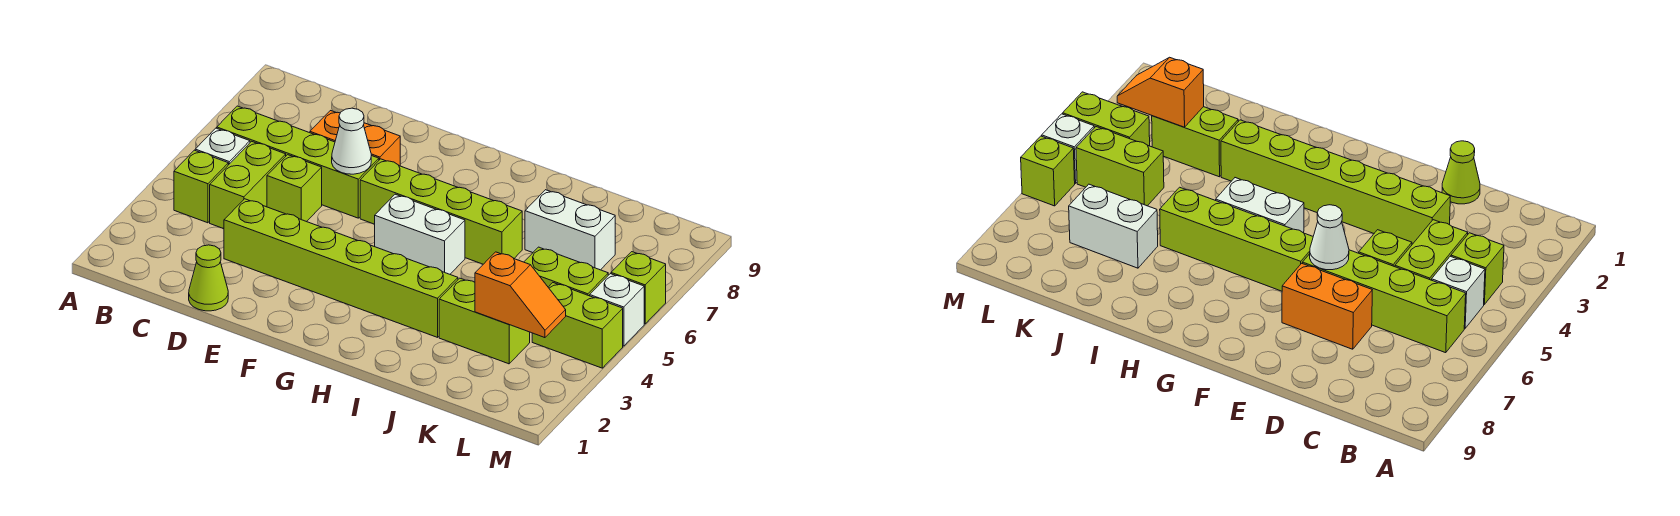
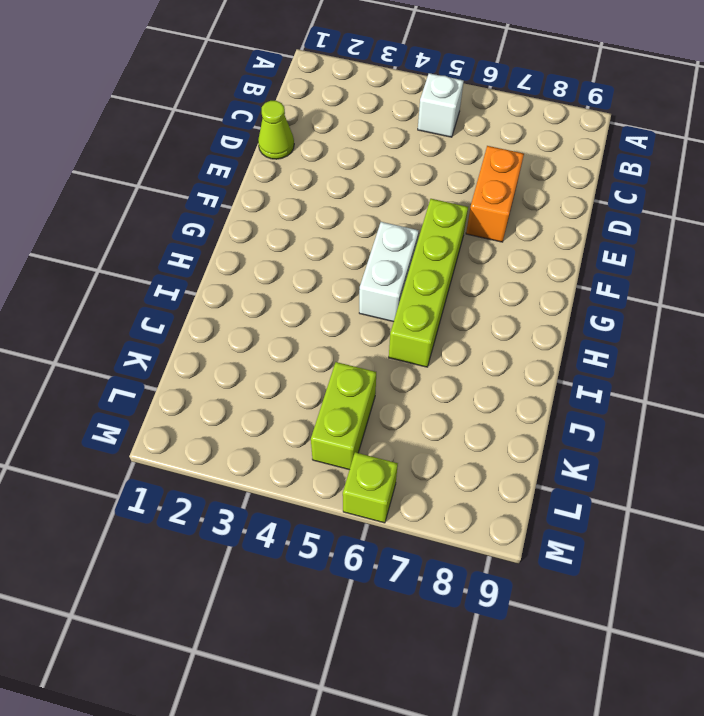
none -> lime 1x1 brick [174,150,228,223]
none -> lime 1x4 brick [217,106,379,218]
none -> lime 1x2 brick [210,141,286,229]

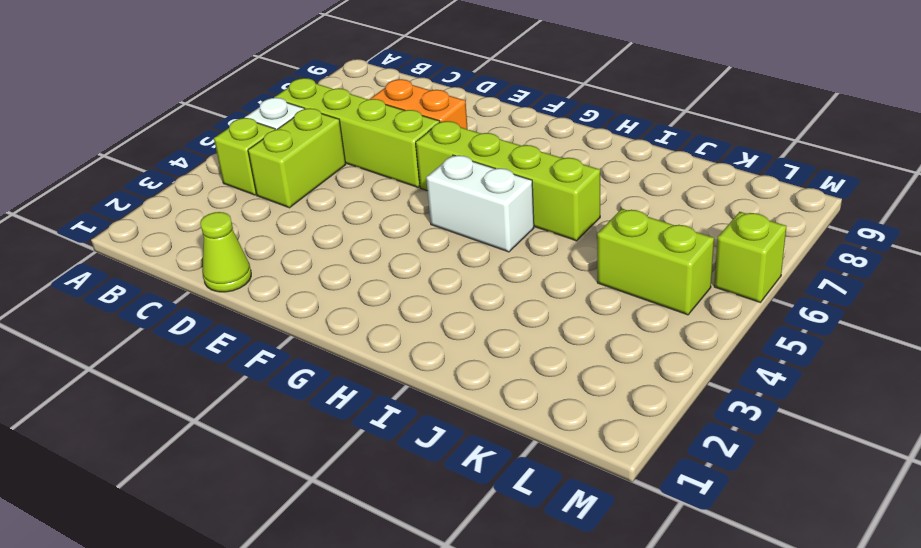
none -> lime 1x6 brick [224,199,458,337]
none -> lime 1x1 brick [267,155,322,222]
none -> lime 1x2 brick [439,278,530,364]

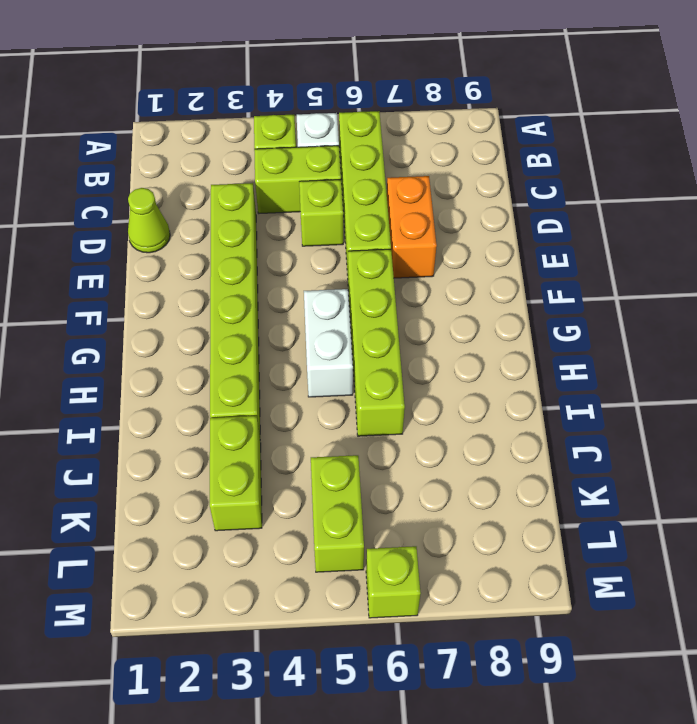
none -> white 1x2 brick [525,190,615,270]
none -> lime 1x2 brick [532,283,623,368]
none -> white 1x1 brick [590,274,644,346]

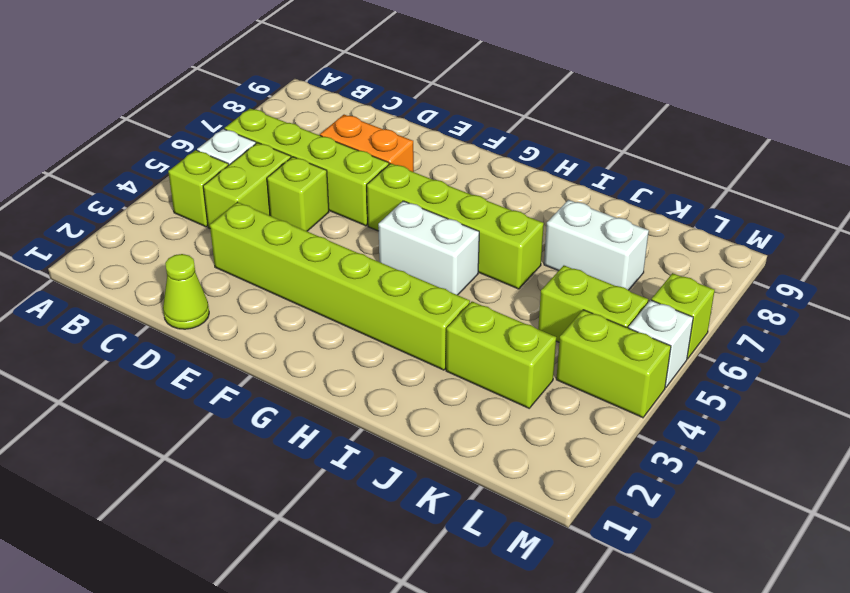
none -> white 1x1 cone [332,108,371,174]
none -> orange 1x2 slope [475,252,566,338]

